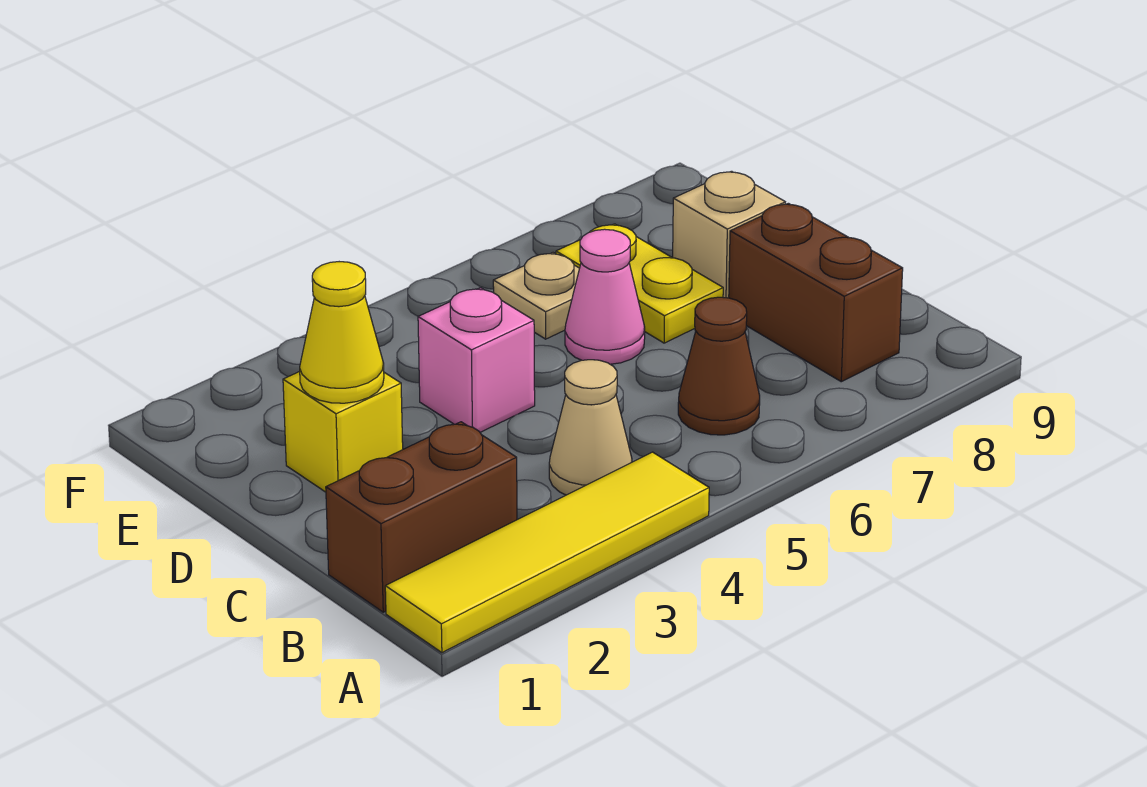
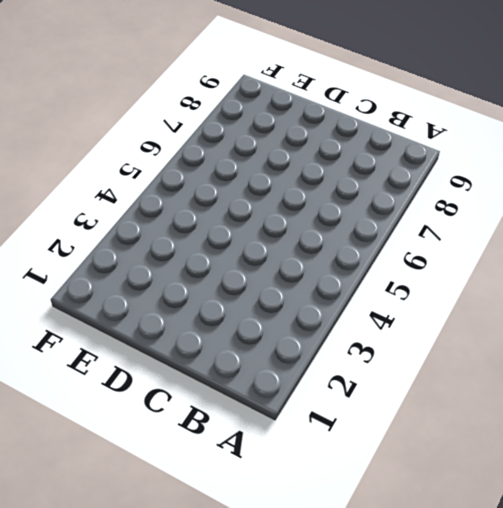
none -> yellow 1x4 tile [385,452,709,653]
none -> brown 1x2 brick [326,422,517,612]
none -> tan 1x1 cone [549,360,632,495]

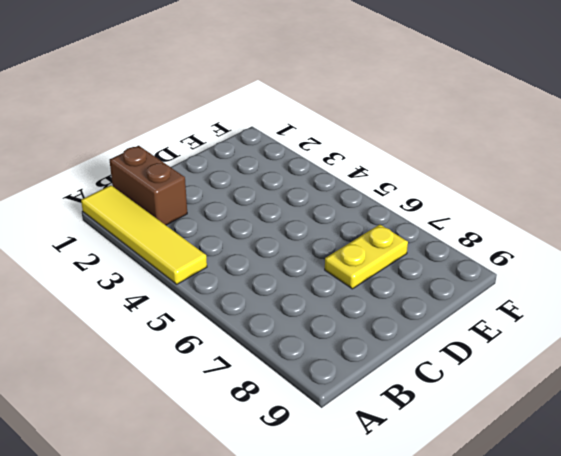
none -> tan 1x1 cone [549,360,632,495]
none -> brown 1x1 cone [678,297,760,435]
none -> brown 1x2 brick [729,203,903,382]

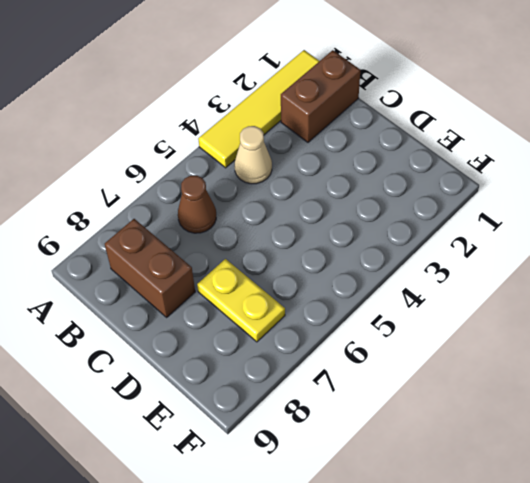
none -> yellow 1x1 brick [283,372,403,492]
none -> pink 1x1 brick [418,288,535,432]
none -> pink 1x1 cone [565,229,645,364]

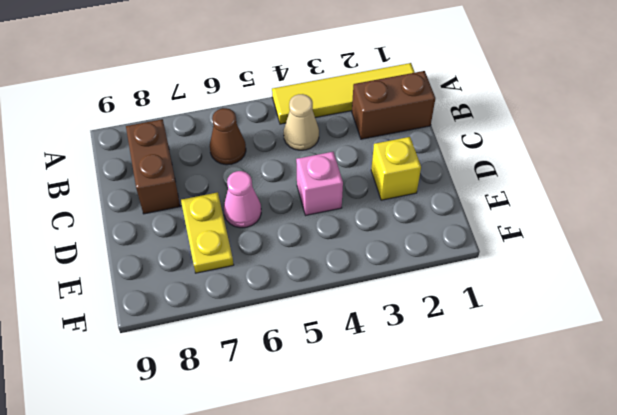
none -> tan 1x1 brick [673,171,785,298]
none -> tan 1x1 plate [493,253,580,339]
none -> yellow 1x1 cone [300,262,384,403]

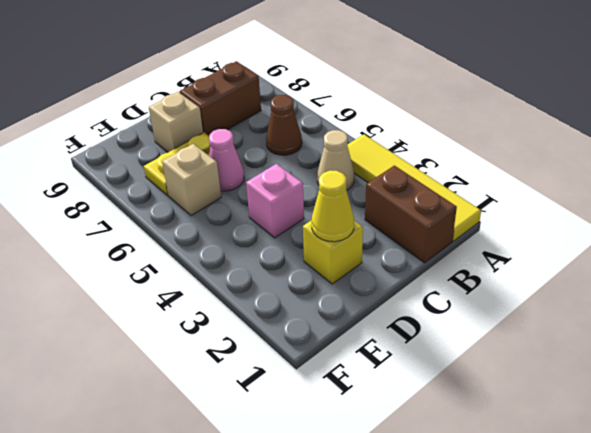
tan 1x1 brick [162,144,221,216] -> tan 1x1 plate [493,253,580,339]

